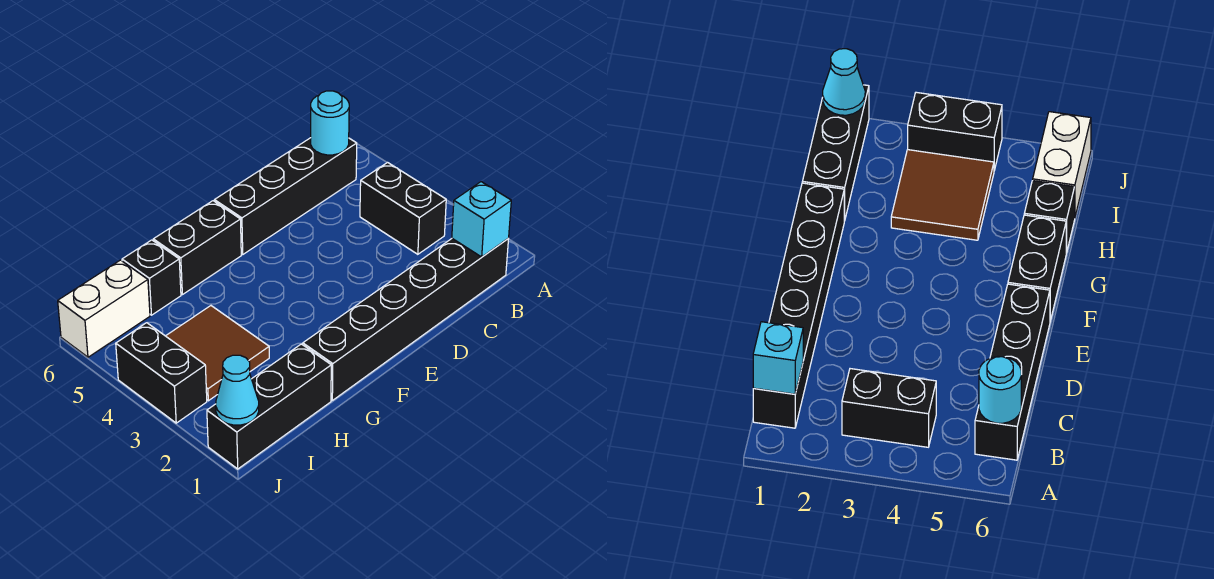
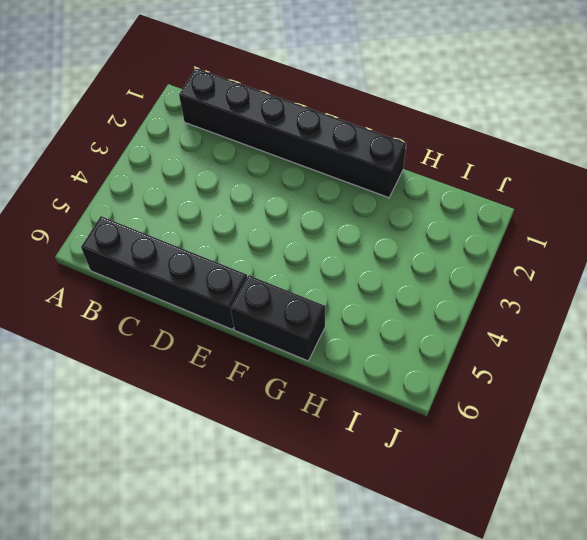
none -> black 1x2 brick [360,163,446,254]
none -> black 1x3 brick [207,344,331,469]
none -> brown 2x2 tile [166,306,269,401]

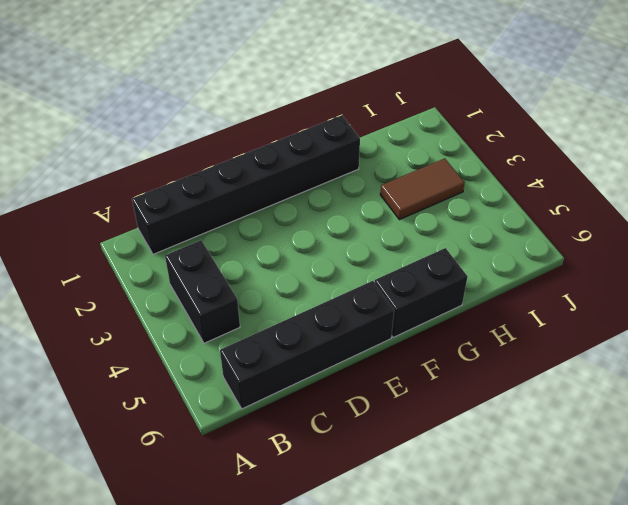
brown 1x2 tile [380,158,465,220] -> brown 2x2 tile [166,306,269,401]
none -> black 1x3 brick [207,344,331,469]
none -> black 1x1 brick [122,240,181,315]
none -> white 1x2 brick [58,260,150,357]

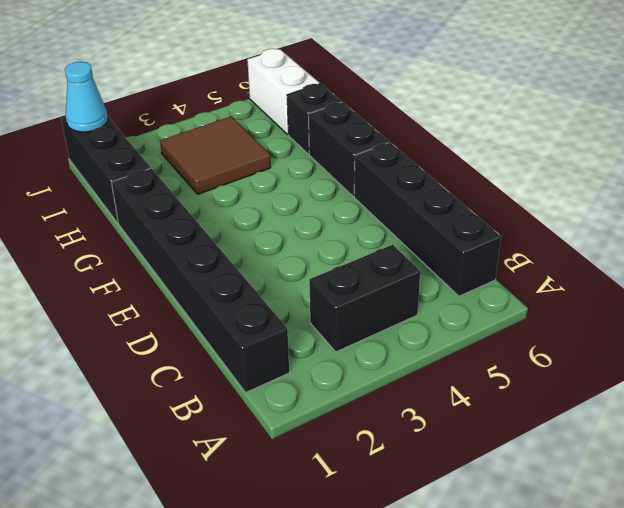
none -> black 1x2 brick [116,323,207,423]
none -> cyan 1x1 brick [452,182,511,257]
none -> cyan 1x1 round brick [311,91,349,155]

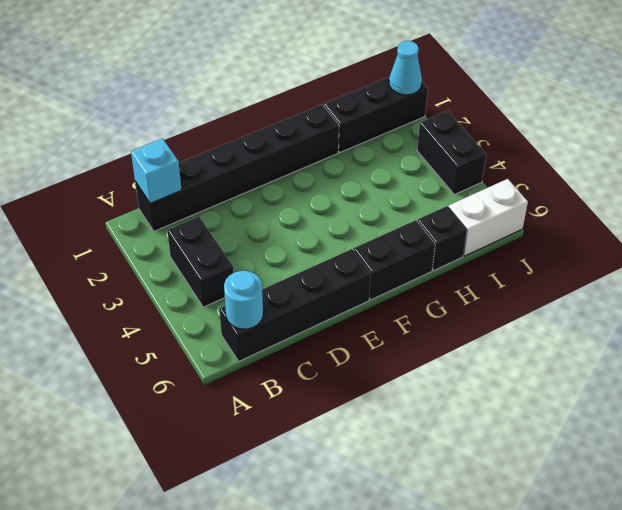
none -> brown 2x2 tile [166,306,269,401]

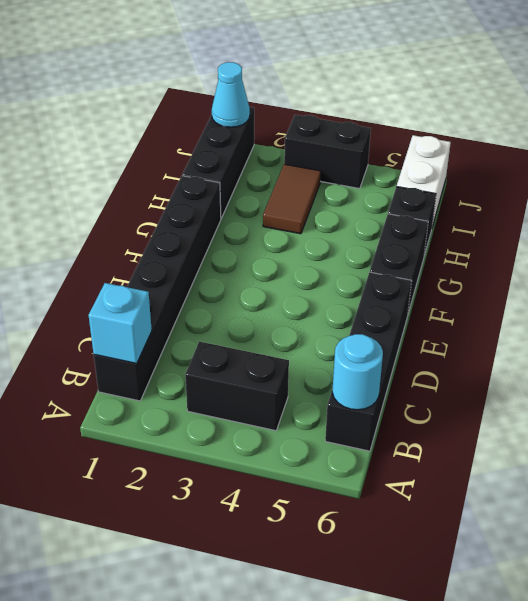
brown 1x2 tile [263,164,321,234] -> brown 2x2 tile [166,306,269,401]

